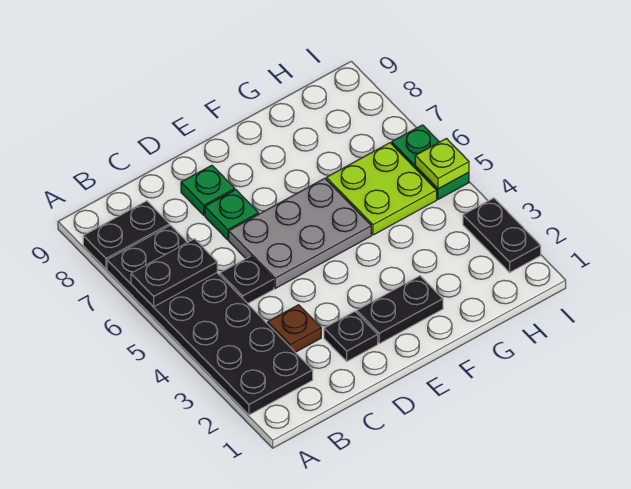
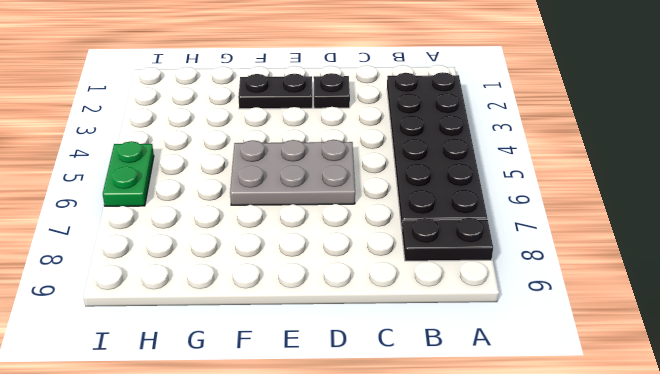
none -> brown 1x1 plate [268,305,321,352]
none -> black 1x1 plate [220,256,274,303]
none -> green 1x1 plate [205,190,259,240]

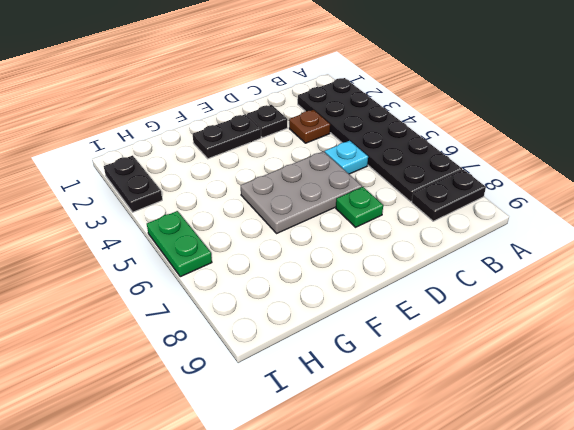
cyan 1x1 plate [325,141,368,174] -> black 1x1 plate [220,256,274,303]
none -> green 1x1 plate [181,165,235,215]
none -> lime 2x2 plate [326,143,437,235]
none -> black 1x2 plate [131,239,217,307]

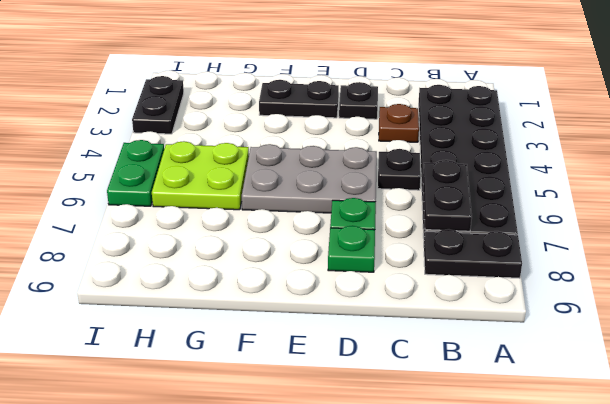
black 1x2 plate [423,160,472,231] -> black 1x2 plate turned to [131,239,217,307]
none -> lime 1x1 plate [415,139,469,189]

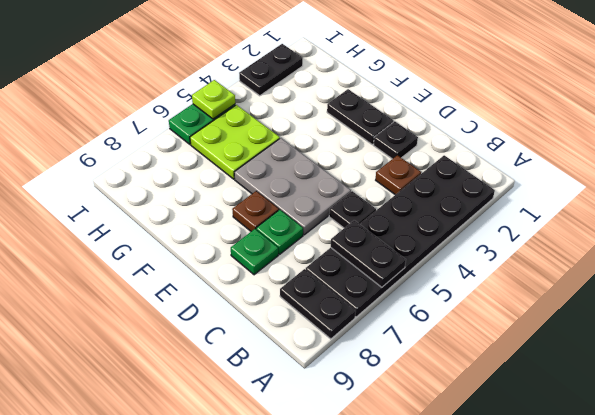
brown 1x1 plate [232,191,279,231] -> none

